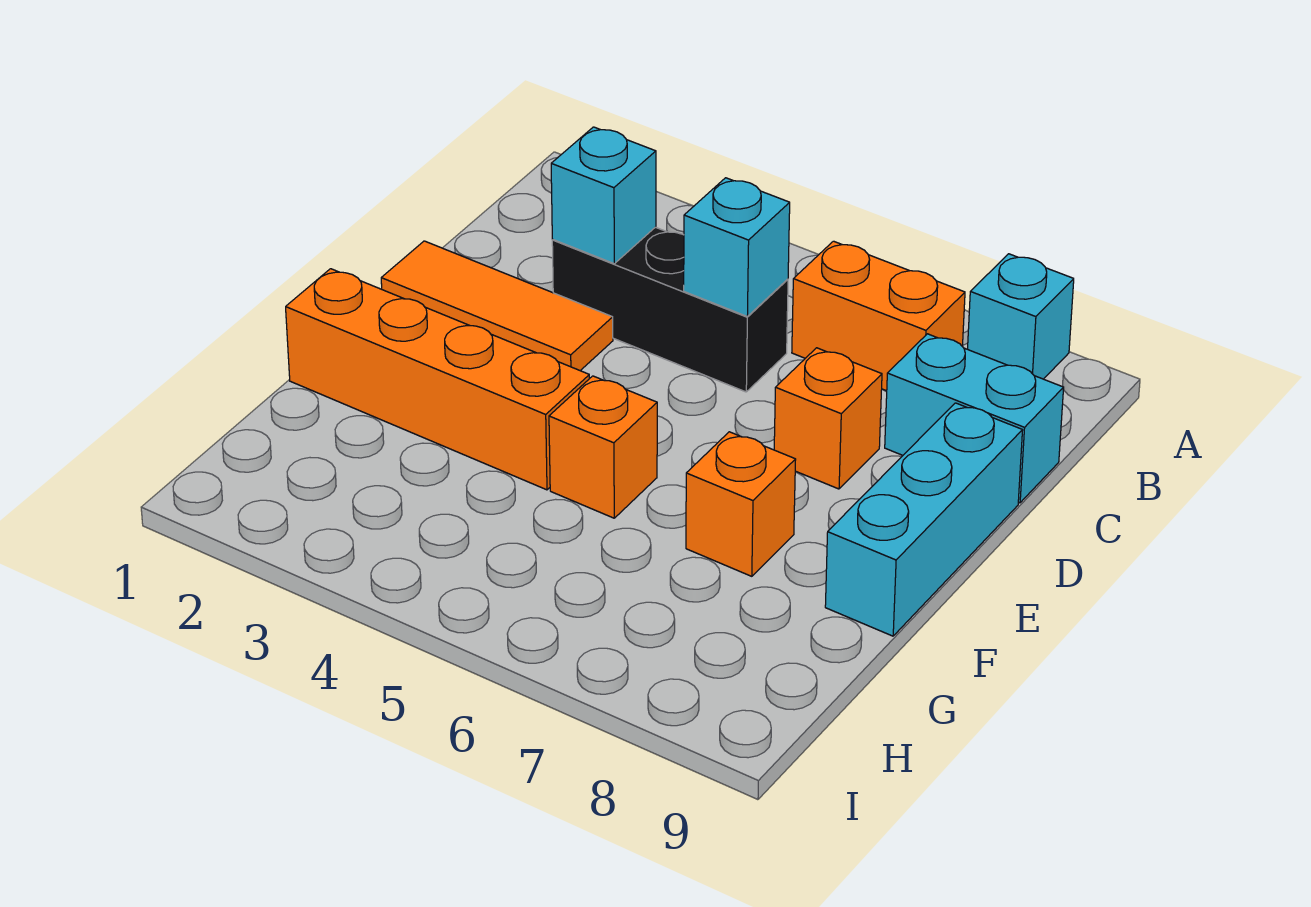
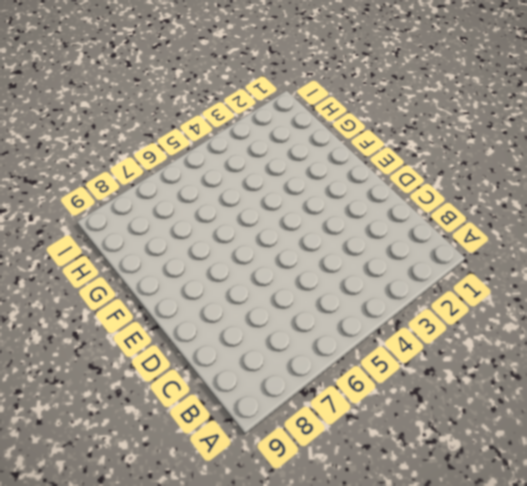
none -> cyan 1x1 brick [968,254,1074,379]
none -> orange 1x2 brick [792,241,965,391]
none -> black 1x3 brick [552,227,788,392]

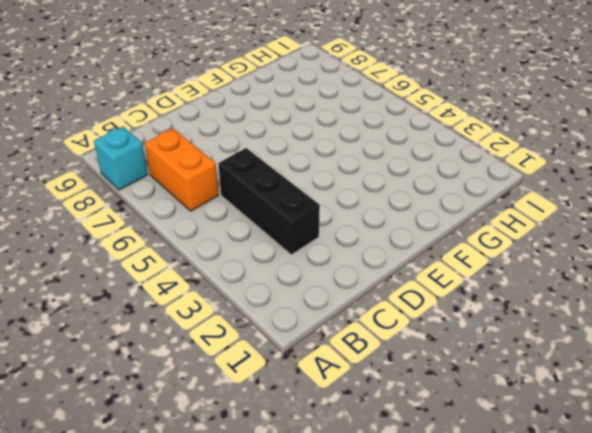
none -> cyan 1x2 brick [885,334,1064,503]
none -> orange 1x3 tile [381,241,613,371]
none -> orange 1x1 brick [774,348,882,489]

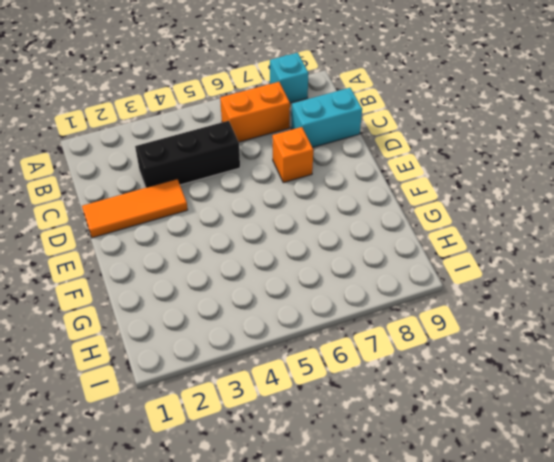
none -> cyan 1x3 brick [825,403,1023,636]
none -> orange 1x4 brick [286,269,589,490]
none -> orange 1x1 brick [549,376,657,518]

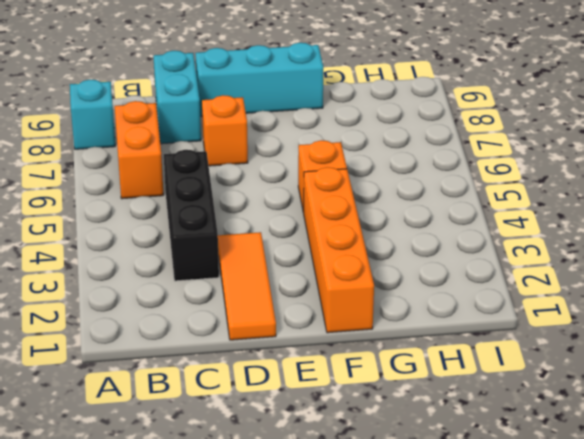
none -> orange 1x1 brick [686,432,796,576]
none -> cyan 1x1 brick [551,127,656,264]
none -> cyan 1x1 brick [684,178,790,316]

